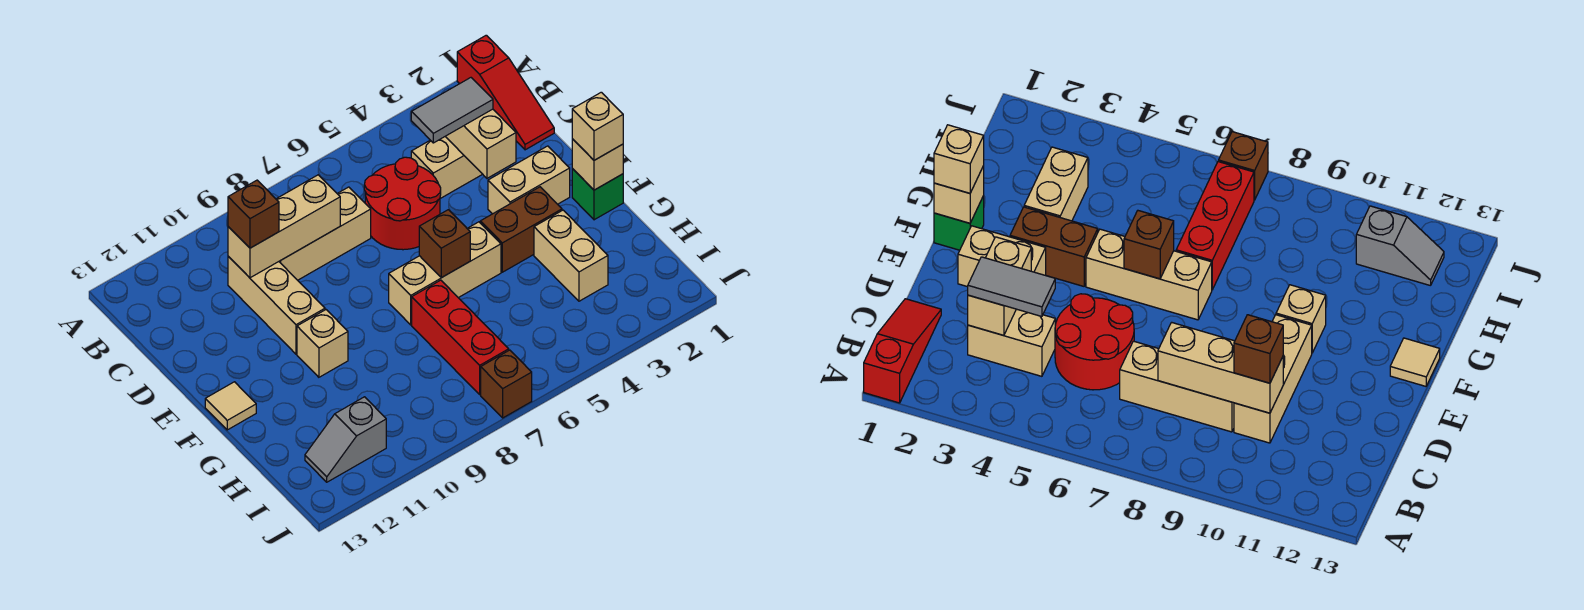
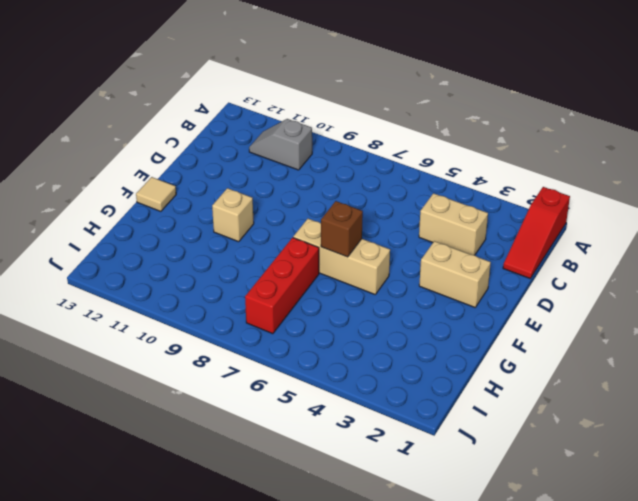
grey 1x2 slope [249,119,312,170] -> grey 1x2 slope moved to [305,397,386,482]
none -> red 2x2 round brick [364,157,441,250]
none -> tan 1x3 brick [279,187,371,280]
none -> tan 1x3 brick [228,256,325,354]

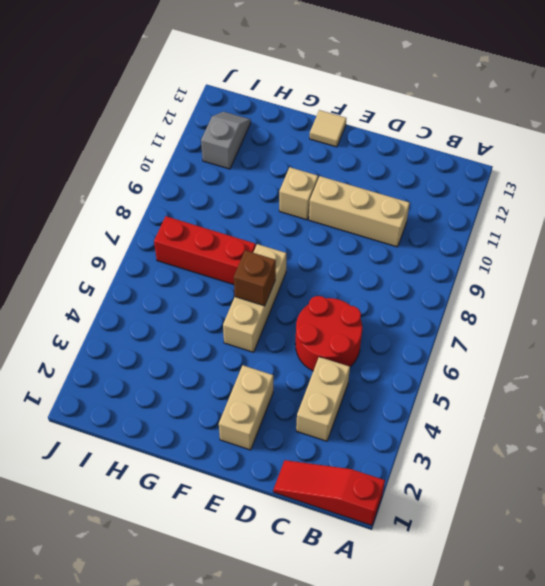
none -> tan 1x3 brick [279,187,371,280]
none -> green 1x1 brick [572,169,623,220]
none -> brown 1x2 brick [480,187,562,272]

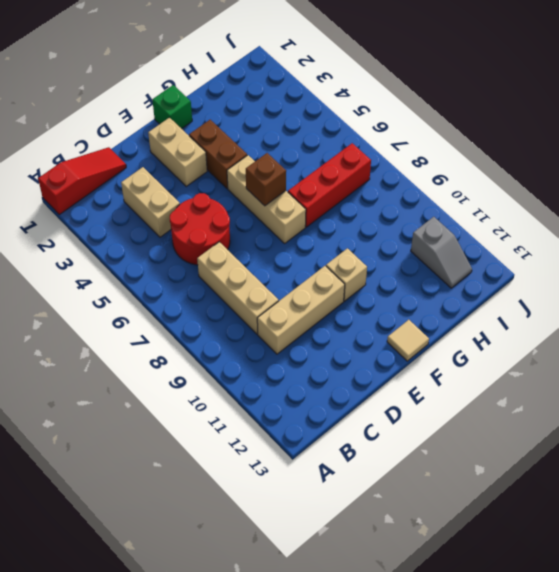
none -> tan 1x2 brick [534,210,608,301]
none -> brown 1x1 brick [481,350,532,418]
none -> tan 1x2 brick [445,109,516,178]

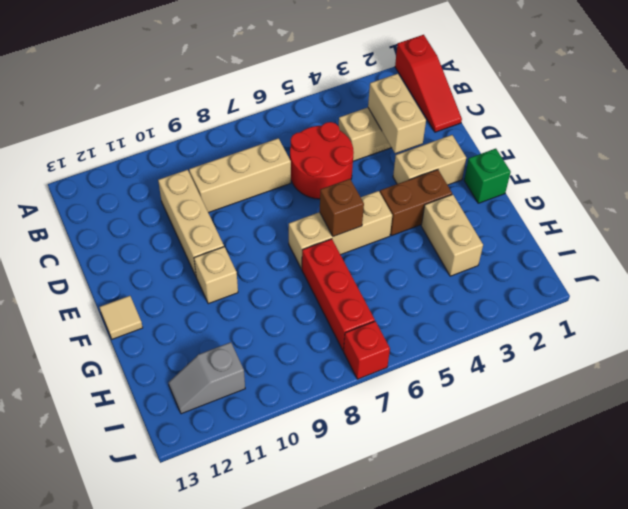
red 1x1 brick [344,321,390,379] -> brown 1x1 brick [481,350,532,418]
none -> tan 1x3 brick [228,175,340,278]
none -> tan 1x1 brick [572,139,623,190]
none -> grey 1x2 tile [411,78,493,143]

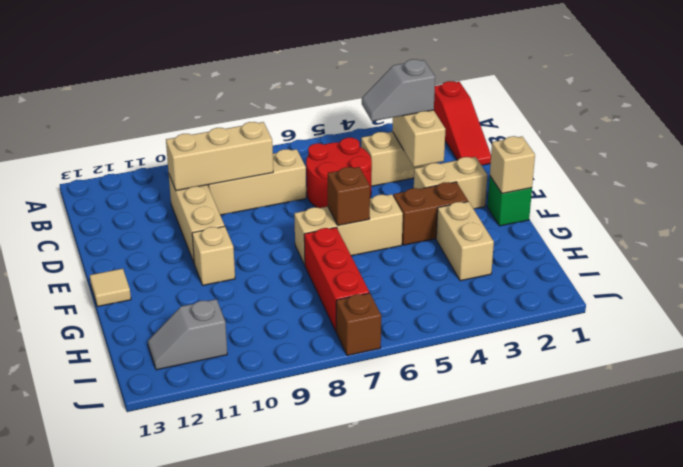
grey 1x2 slope [362,59,435,121] -> grey 1x2 tile [411,78,493,143]
none -> brown 1x1 brick [228,180,279,248]
none -> tan 1x1 brick [572,92,623,160]

